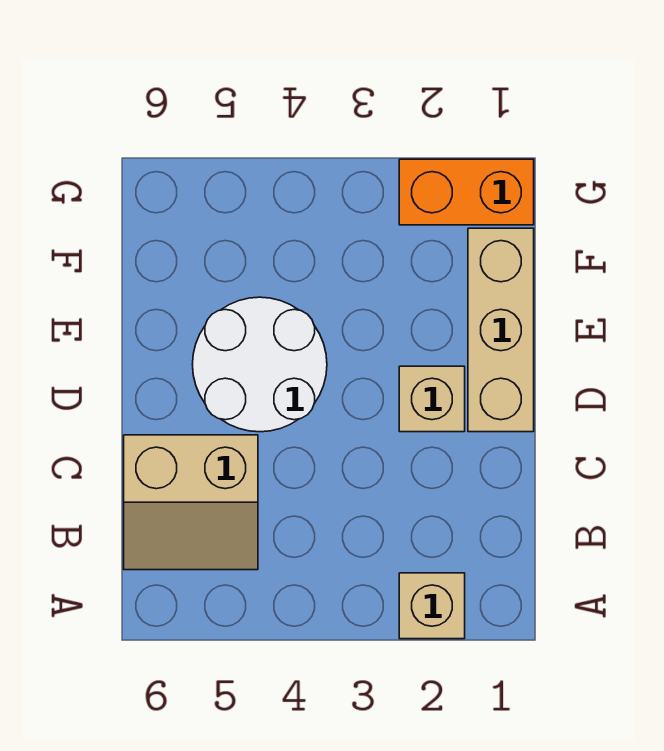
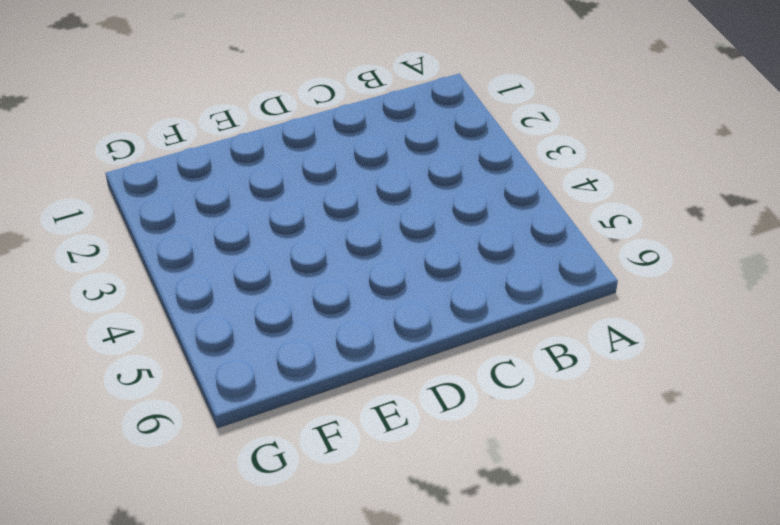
none -> tan 1x1 brick [399,573,465,639]
none -> tan 2x2 slope [124,435,258,570]

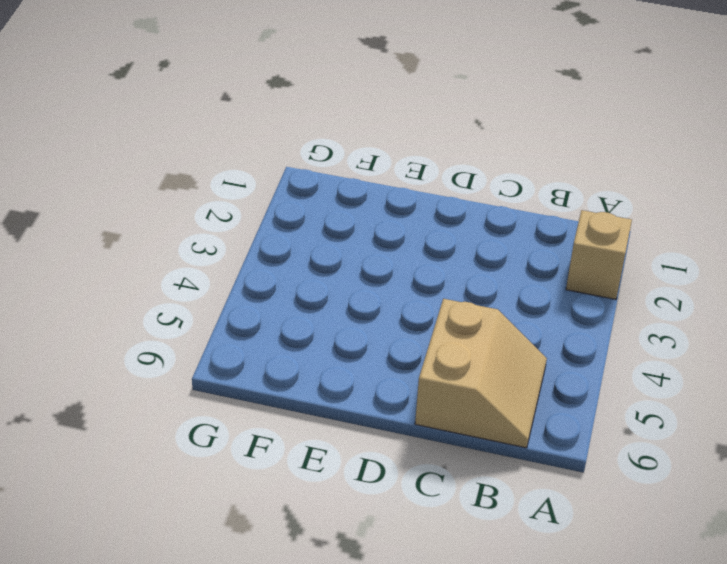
none -> tan 1x3 brick [468,228,534,432]
none -> tan 1x1 brick [399,366,465,432]

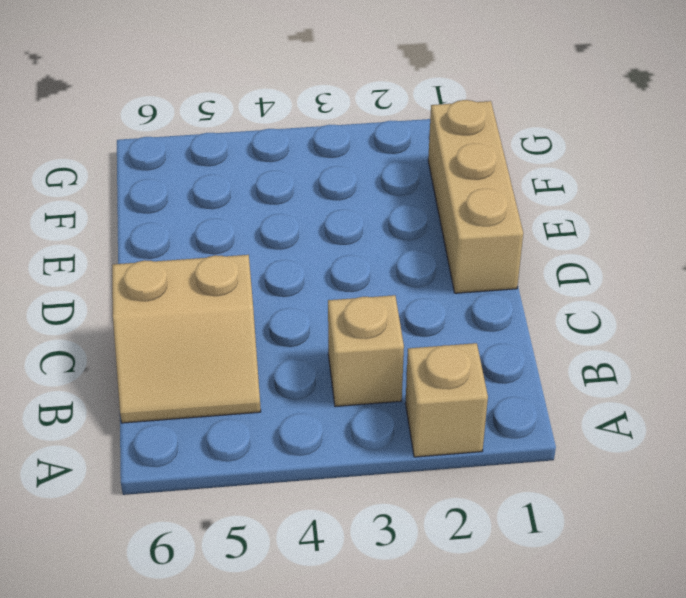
tan 1x1 brick [328,295,404,406] -> tan 1x1 brick moved to [399,366,465,432]
none -> white 2x2 round brick [193,297,327,432]
none -> orange 1x2 brick [399,159,534,225]

